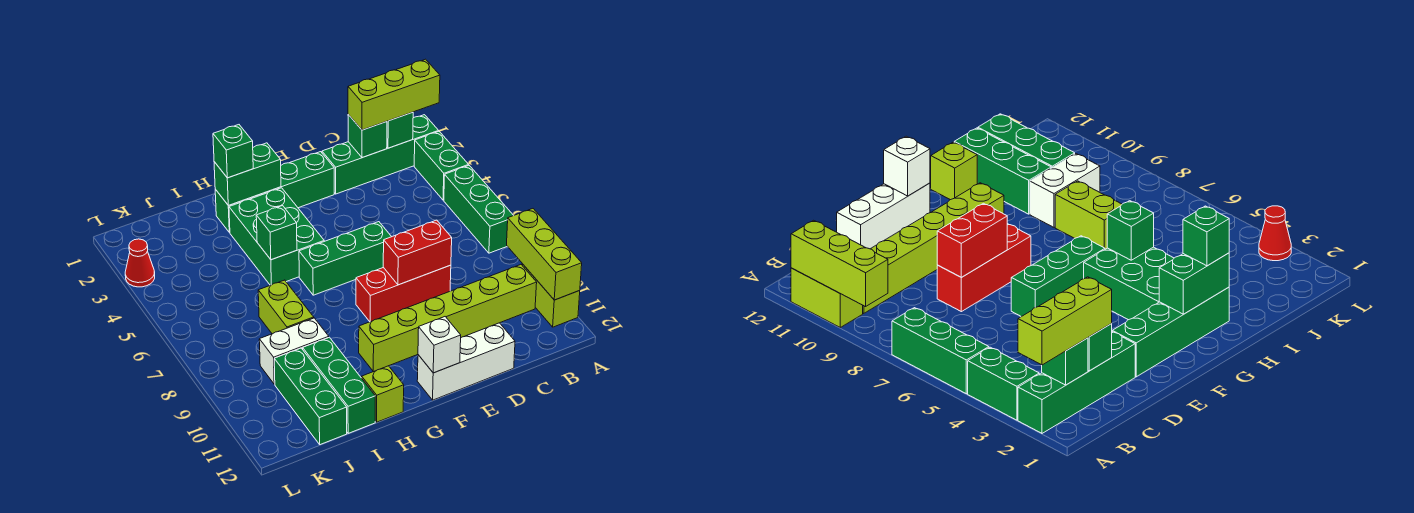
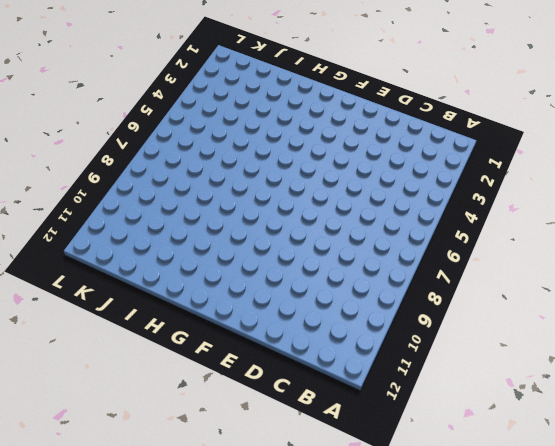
none -> green 1x4 brick [322,115,439,194]
none -> green 1x2 brick [414,132,469,200]
none -> green 1x3 brick [444,166,514,253]

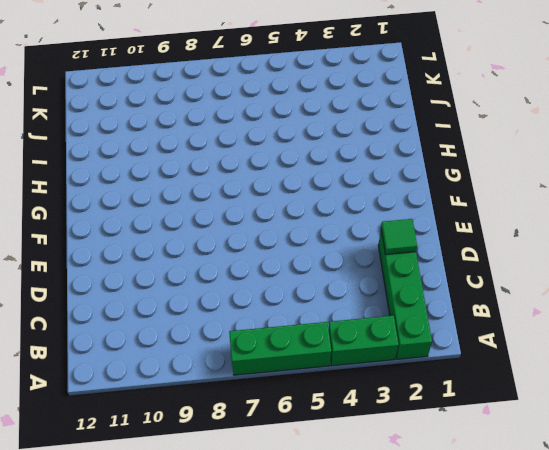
green 1x1 tile [381,219,417,255] -> none
none -> lime 1x2 brick [522,264,580,327]
none -> lime 1x6 brick [359,265,537,372]
none -> red 1x3 brick [356,265,451,322]

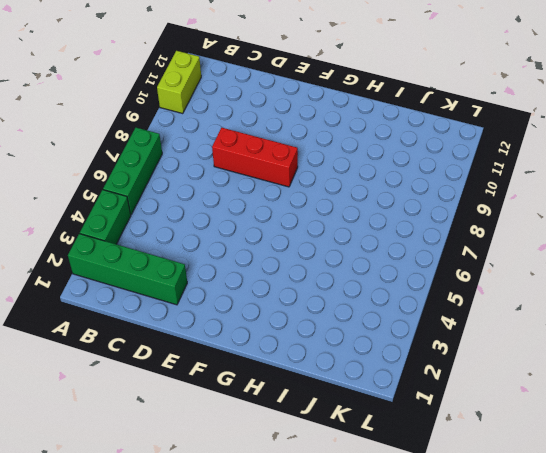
none -> lime 1x6 brick [359,265,537,372]
none -> white 1x3 brick [417,323,515,400]
none -> green 1x4 brick [215,152,334,233]

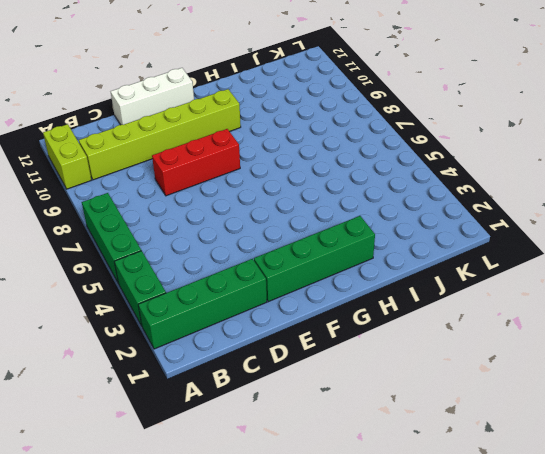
none -> green 1x3 brick [299,222,391,295]
none -> green 2x3 brick [229,188,324,285]
none -> lime 1x1 brick [362,366,404,422]

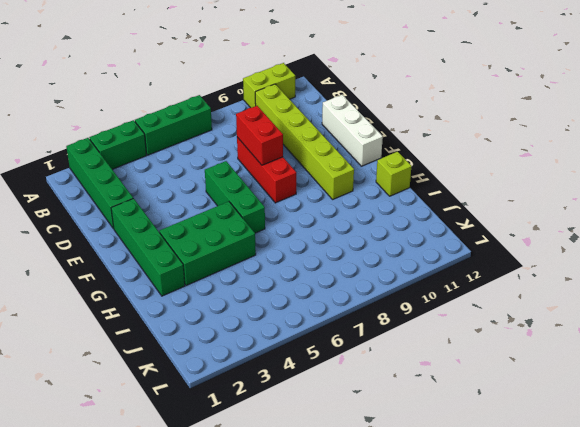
none -> lime 1x2 brick [258,280,314,334]
none -> white 1x2 brick [259,318,329,384]
none -> green 1x3 brick [303,337,375,433]

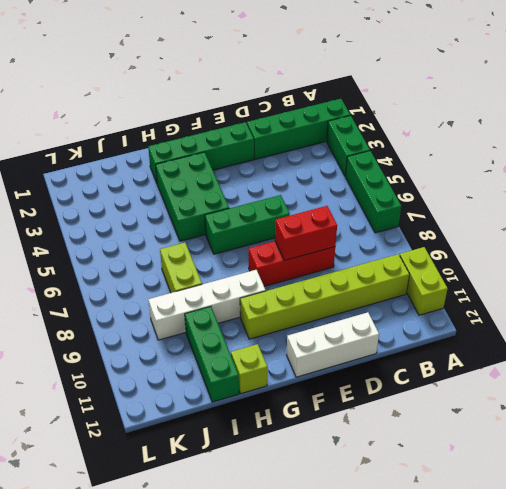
white 1x4 brick [148,270,266,340] -> white 1x2 brick [259,318,329,384]
none -> green 1x3 brick [274,348,347,445]
none -> red 1x1 cone [125,239,155,287]
none -> lime 1x3 brick [507,209,582,300]

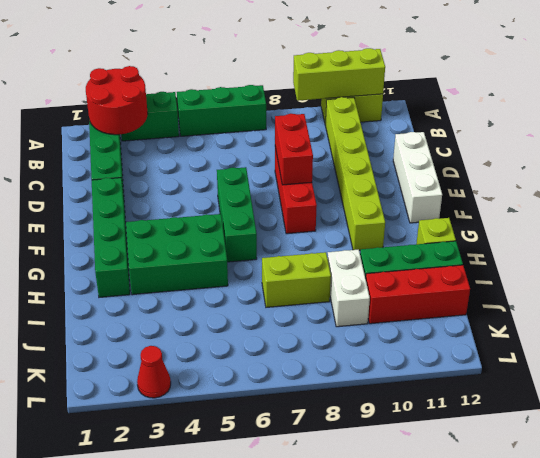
red 2x2 round brick [86,66,148,135] -> green 1x1 brick [387,112,413,148]
red 1x3 brick [366,265,470,324] -> green 1x3 brick [274,348,347,445]
none -> green 1x1 brick [348,115,387,158]
none -> white 1x1 brick [418,317,461,373]
none -> green 1x2 brick [214,143,281,206]

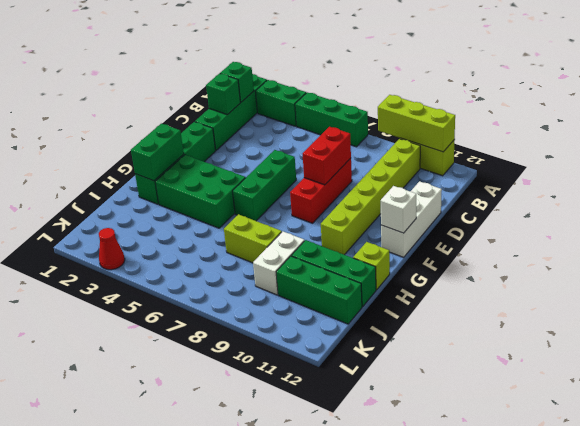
none -> green 1x1 brick [256,206,297,260]
none -> lime 1x3 brick [348,59,440,130]
none -> green 1x1 brick [213,125,253,178]

